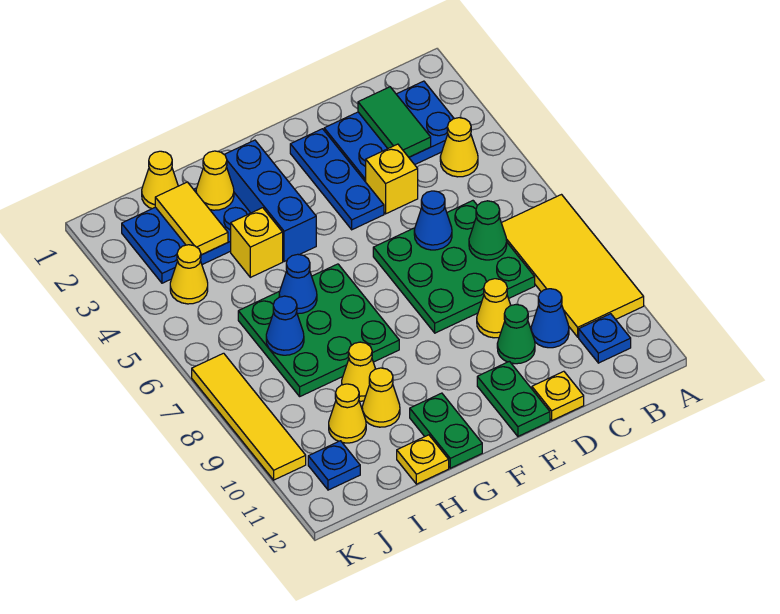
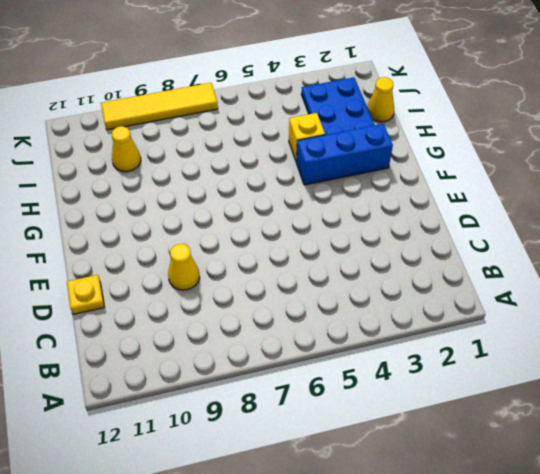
none -> yellow 2x4 tile [502,195,644,337]
none -> blue 2x3 plate [324,81,454,182]
none -> yellow 1x1 cone [440,118,478,177]
none -> blue 1x1 plate [579,314,631,363]

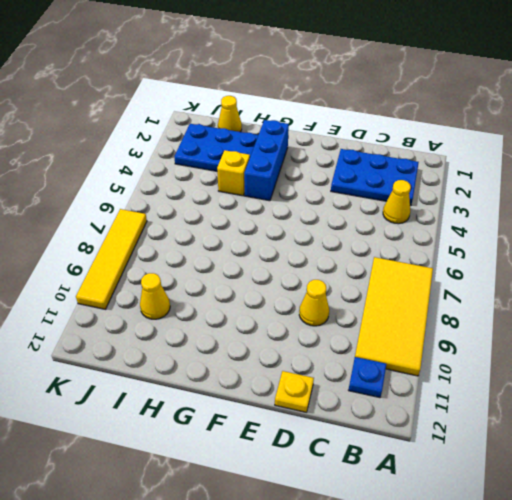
none -> green 3x3 plate [373,201,535,333]
none -> blue 1x1 cone [531,289,569,348]
none -> yellow 1x1 brick [366,144,418,214]
none -> green 1x1 cone [497,305,535,364]

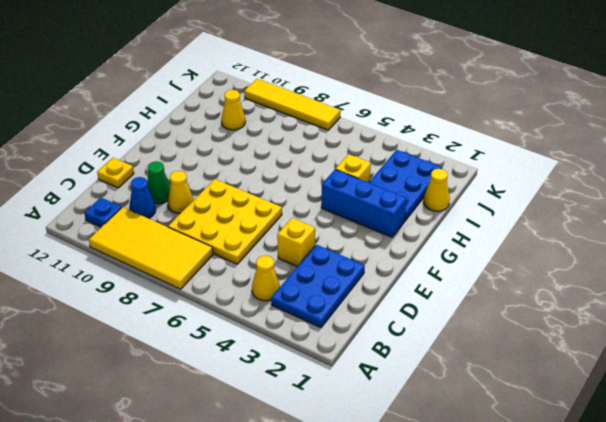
yellow 3x3 plate [168,179,282,264] -> green 3x3 plate [373,201,535,333]
none -> blue 1x3 plate [290,129,384,230]
none -> green 1x2 plate [477,361,550,436]
none -> green 3x3 plate [238,264,399,396]
none -> green 1x2 plate [410,393,482,468]

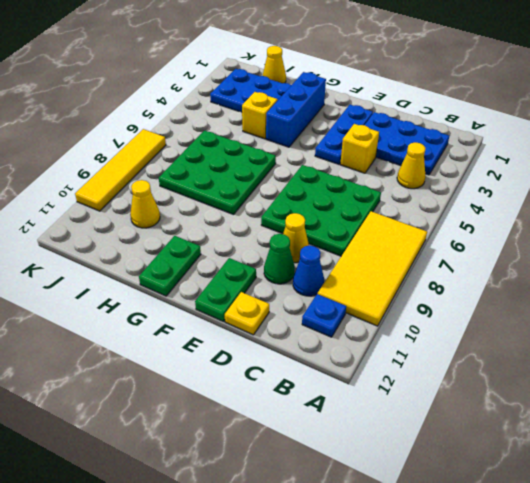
none -> yellow 1x1 cone [342,342,375,401]
none -> yellow 1x1 cone [362,368,400,427]
none -> yellow 1x1 plate [397,435,449,484]
none -> yellow 1x1 cone [170,245,208,304]

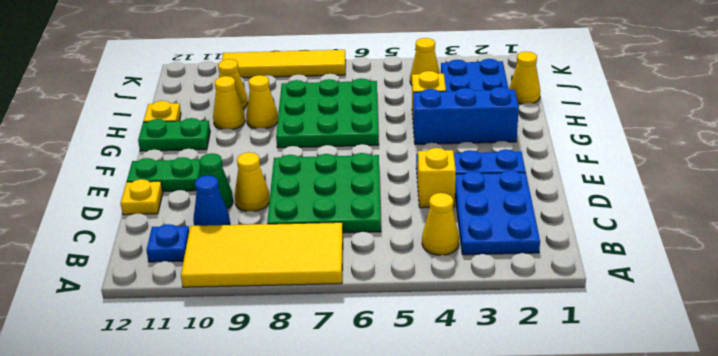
none -> blue 1x1 plate [308,441,360,490]
none -> green 1x2 tile [358,87,431,157]
none -> green 1x1 cone [469,201,507,260]
none -> blue 1x1 cone [414,191,452,250]

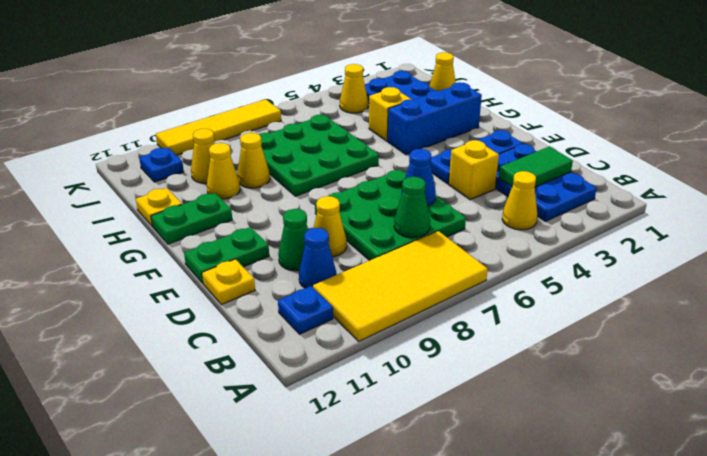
none -> yellow 1x1 cone [196,151,234,210]
none -> blue 1x1 cone [279,254,317,314]
none -> yellow 1x2 tile [155,182,228,255]
none -> blue 1x1 cone [266,296,304,355]

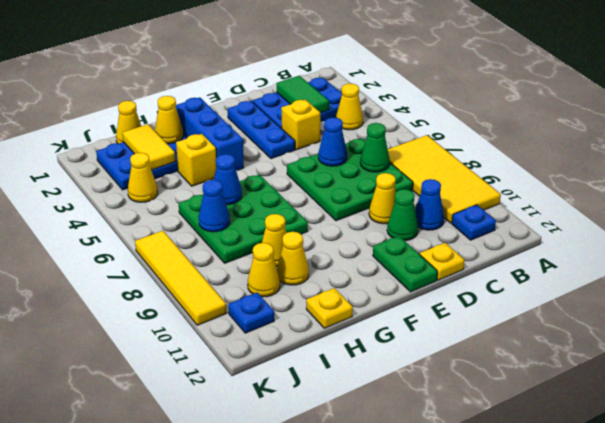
none -> green 1x2 plate [410,393,482,468]

